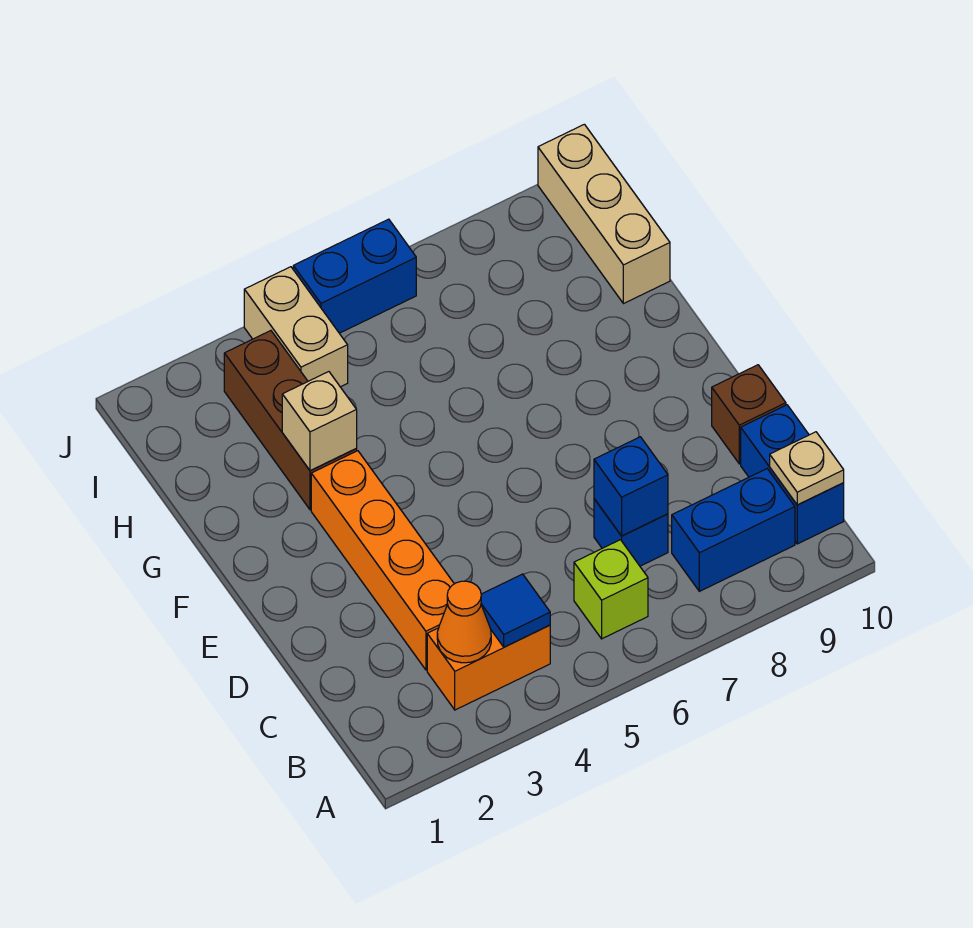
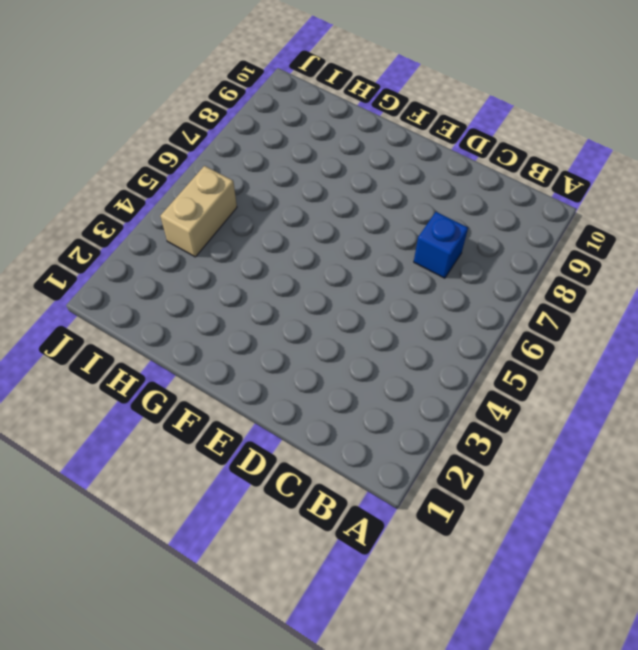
tan 1x2 brick [160,166,237,257] -> tan 1x2 brick turned to [244,267,348,387]
none -> orange 1x2 brick [427,625,550,710]
none -> lime 1x1 brick [574,540,648,639]
none -> blue 1x2 brick [672,469,795,591]

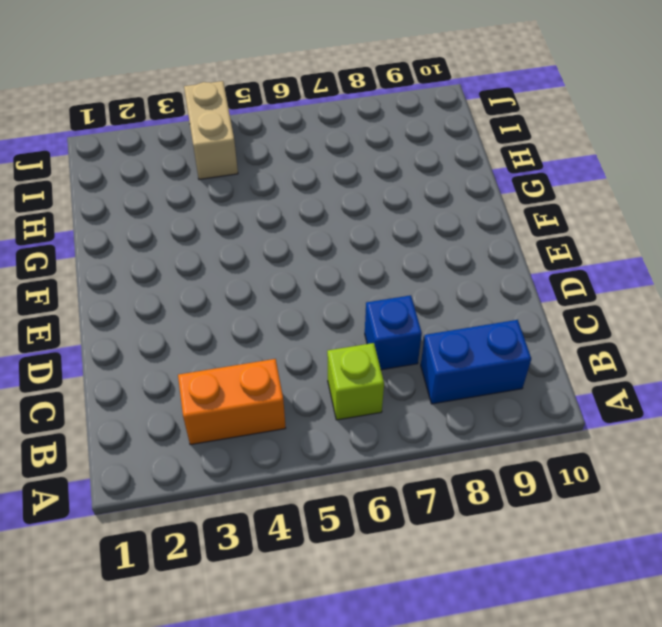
none -> blue 1x2 brick [741,405,844,544]
none -> orange 1x4 brick [311,451,454,670]
none -> brown 1x1 brick [712,365,786,464]

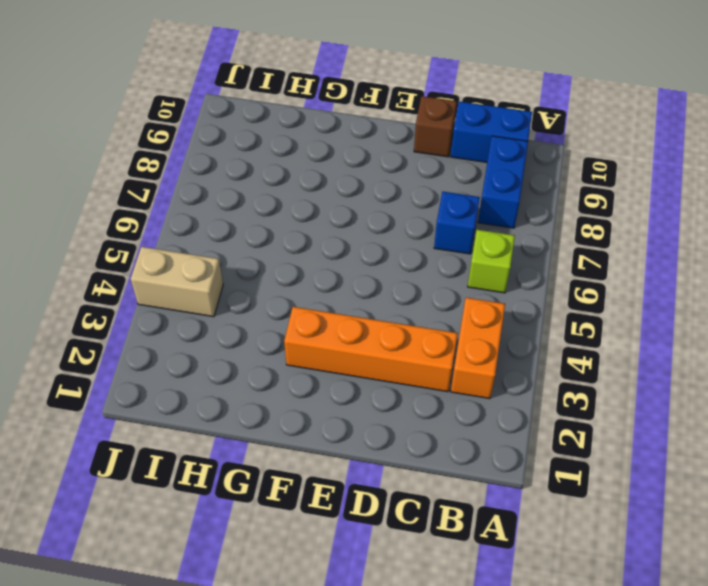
none -> brown 1x3 brick [224,331,357,510]
none -> tan 1x3 brick [538,124,670,304]
none -> blue 1x2 brick [293,219,416,333]

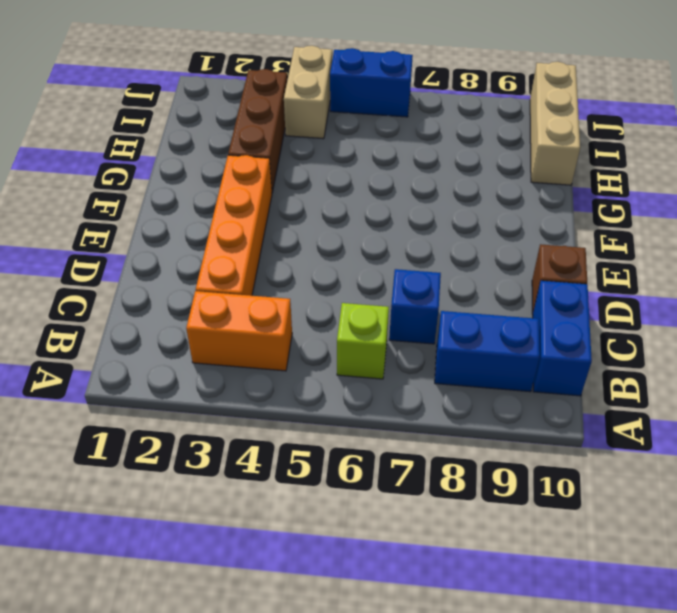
none -> orange 1x1 cone [437,581,491,663]
none -> blue 1x1 tile [481,574,550,647]
none -> tan 1x1 plate [770,432,844,505]

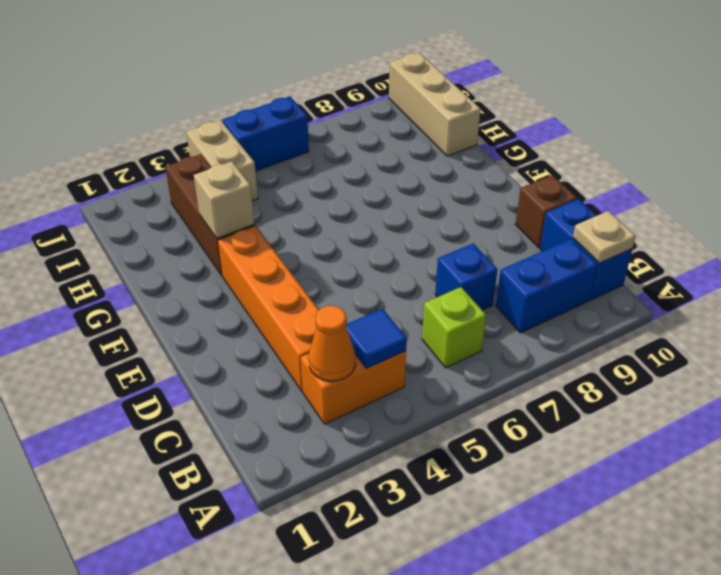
none -> blue 1x1 brick [594,437,668,536]

